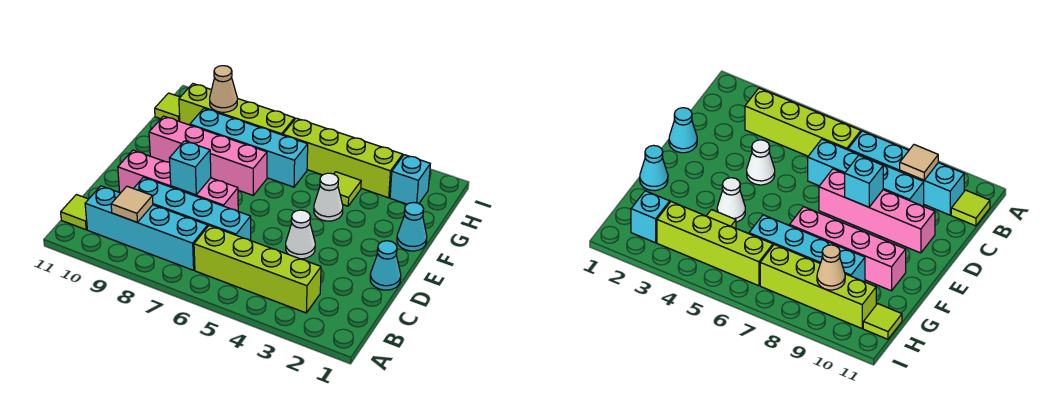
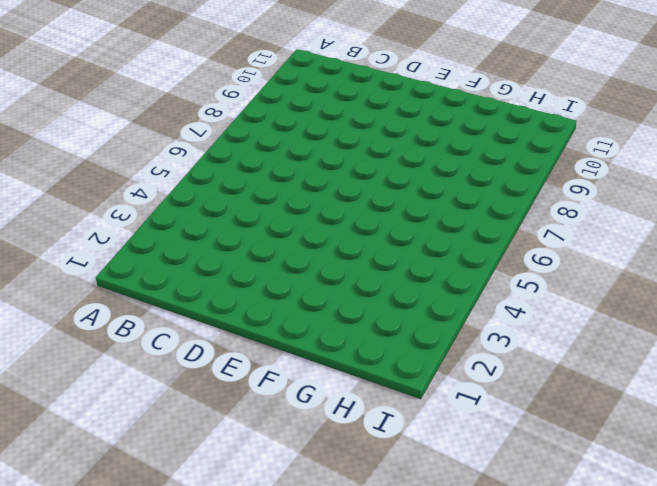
none -> lime 1x4 brick [194,226,321,313]
none -> cyan 1x4 brick [85,186,208,270]
none -> lime 1x1 tile [61,195,88,230]

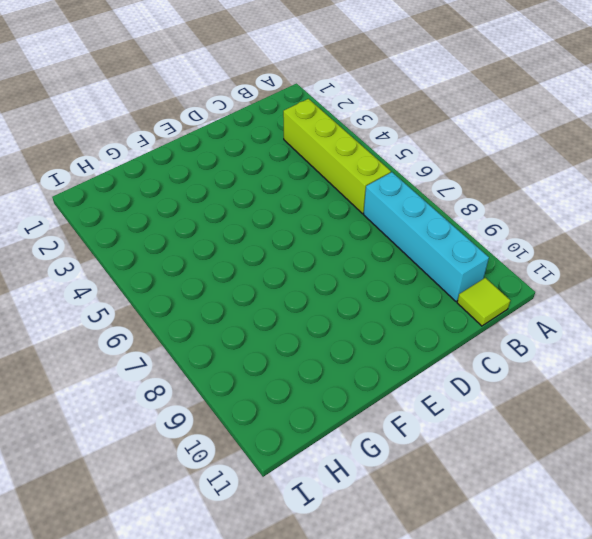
none -> cyan 1x4 brick [133,177,251,241]
none -> cyan 1x1 cone [370,241,401,290]
none -> white 1x1 cone [286,210,315,259]

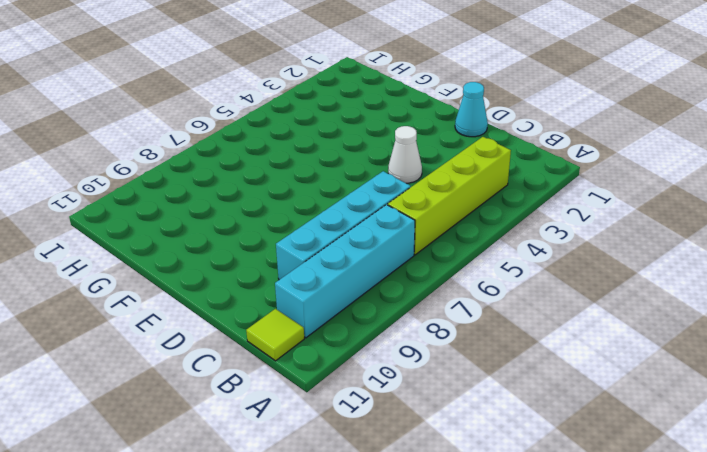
none -> pink 1x4 brick [118,150,238,211]
none -> cyan 1x1 cone [397,202,427,251]
none -> white 1x1 cone [314,173,343,221]

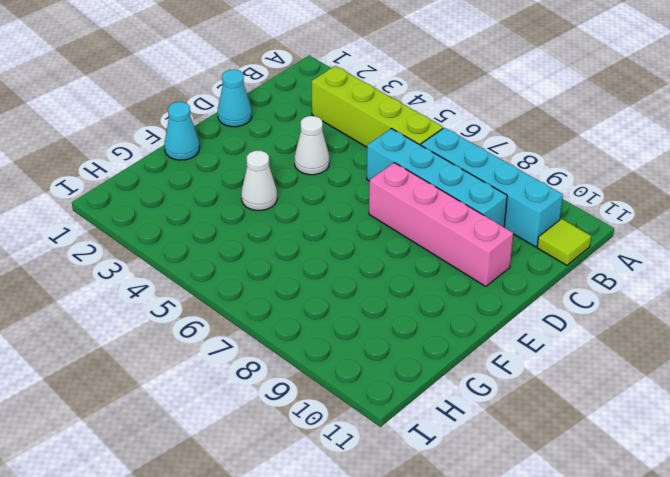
none -> pink 1x4 brick [149,116,267,195]
none -> lime 1x1 tile [334,172,361,206]
none -> cyan 1x4 brick [190,108,308,187]

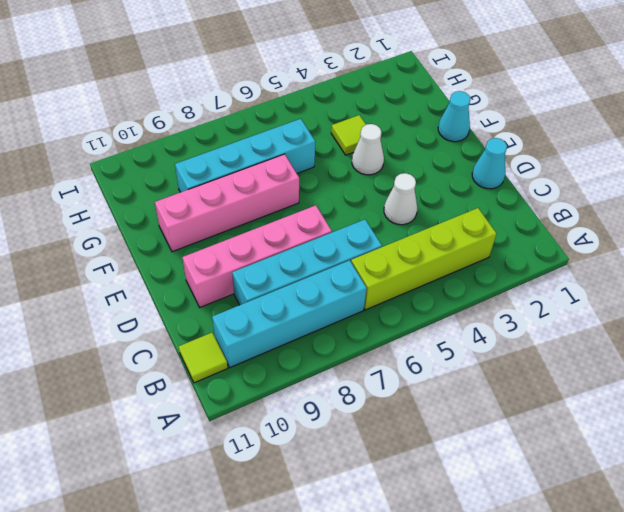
none -> cyan 1x1 brick [390,155,430,204]
none -> lime 1x4 brick [283,118,403,198]
none -> lime 1x4 brick [179,84,295,135]

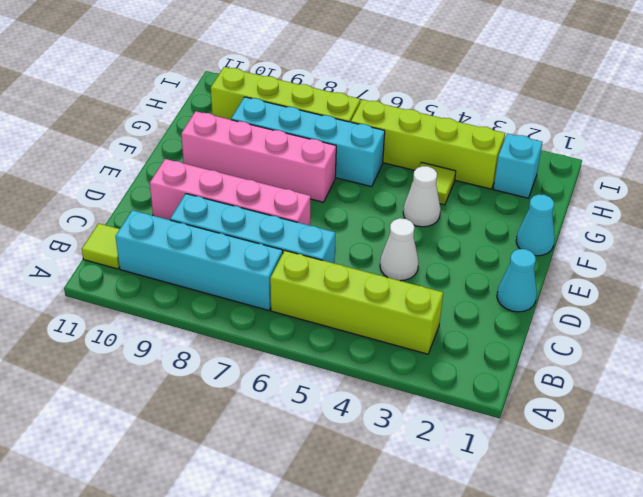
none -> lime 1x1 tile [155,93,180,121]
none -> tan 1x1 tile [111,186,153,222]
none -> cyan 1x1 brick [169,141,211,195]

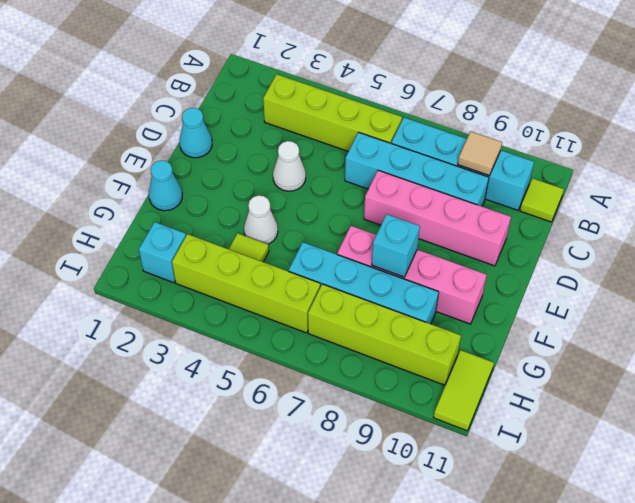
cyan 1x1 brick [372,214,420,277] -> cyan 1x1 brick moved to [169,141,211,195]
lime 1x2 tile [433,350,494,431] -> lime 1x1 tile [155,93,180,121]
none -> tan 1x1 cone [210,66,237,112]

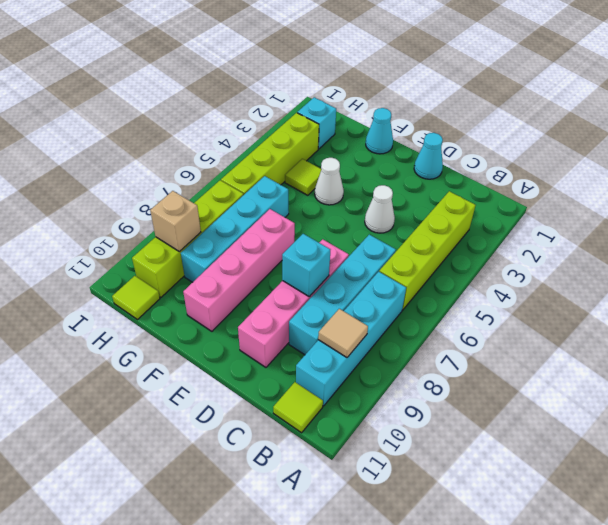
tan 1x1 brick [150,191,201,252] -> tan 1x1 cone [210,66,237,112]

